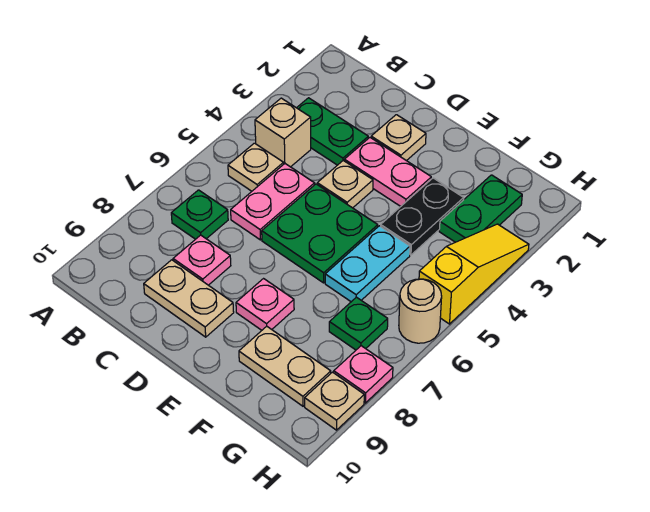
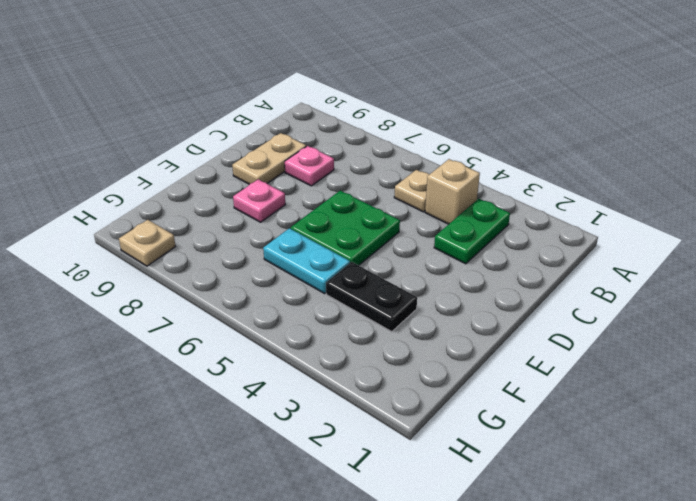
none -> green 1x1 plate [171,190,228,239]
none -> pink 1x2 plate [231,164,315,240]
none -> tan 1x1 plate [371,115,426,161]

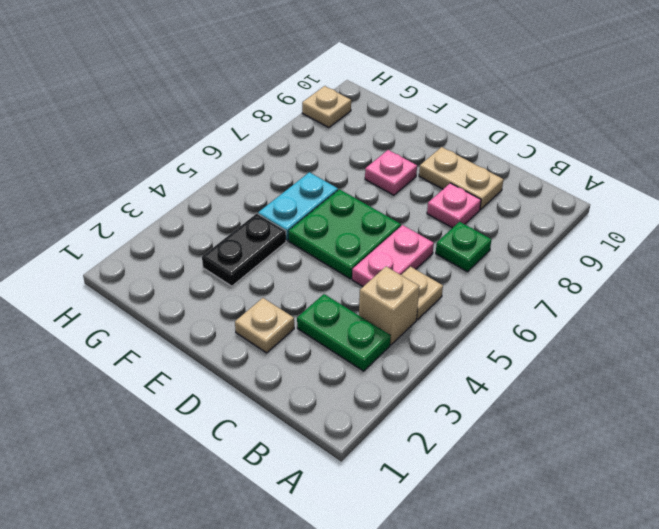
none -> pink 1x2 plate [344,138,431,207]
none -> tan 1x1 plate [317,161,373,208]
none -> tan 1x2 plate [239,326,331,406]

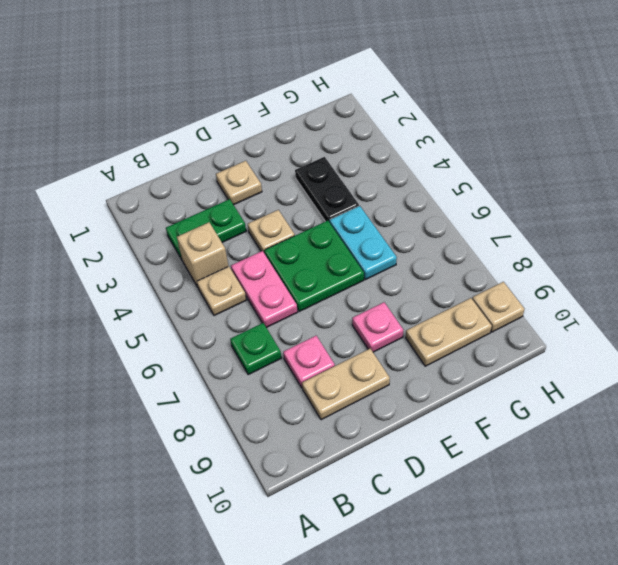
none -> pink 1x2 plate [344,138,431,207]
none -> green 1x2 plate [439,175,522,242]
none -> green 1x1 plate [329,297,388,350]

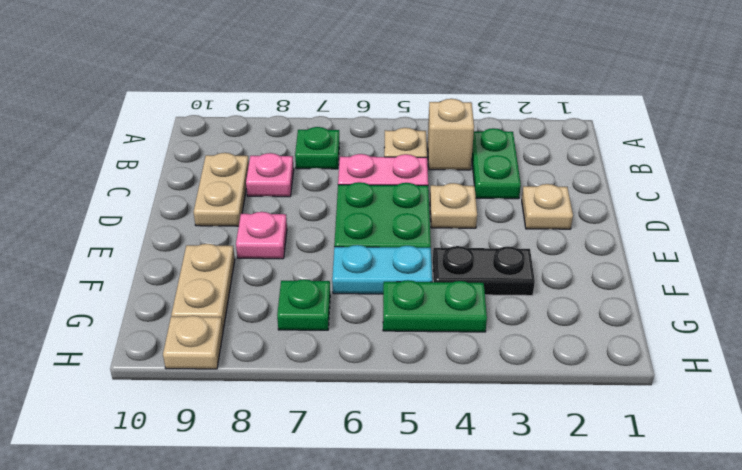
green 1x2 plate [383,280,487,332] -> green 1x2 plate moved to [439,175,522,242]
none -> pink 1x2 plate [344,138,431,207]
none -> yellow 1x3 slope [419,224,529,324]
none -> tan 1x1 round brick [399,279,442,343]

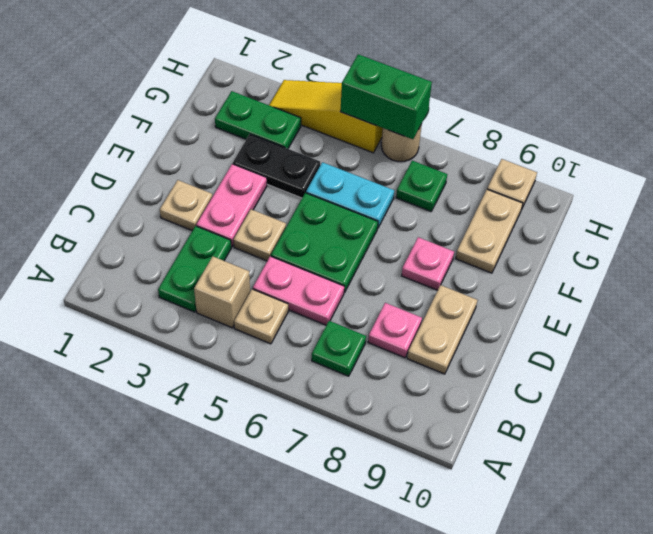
green 1x2 brick [341,54,432,139] -> none
none -> pink 1x1 plate [334,346,393,403]

